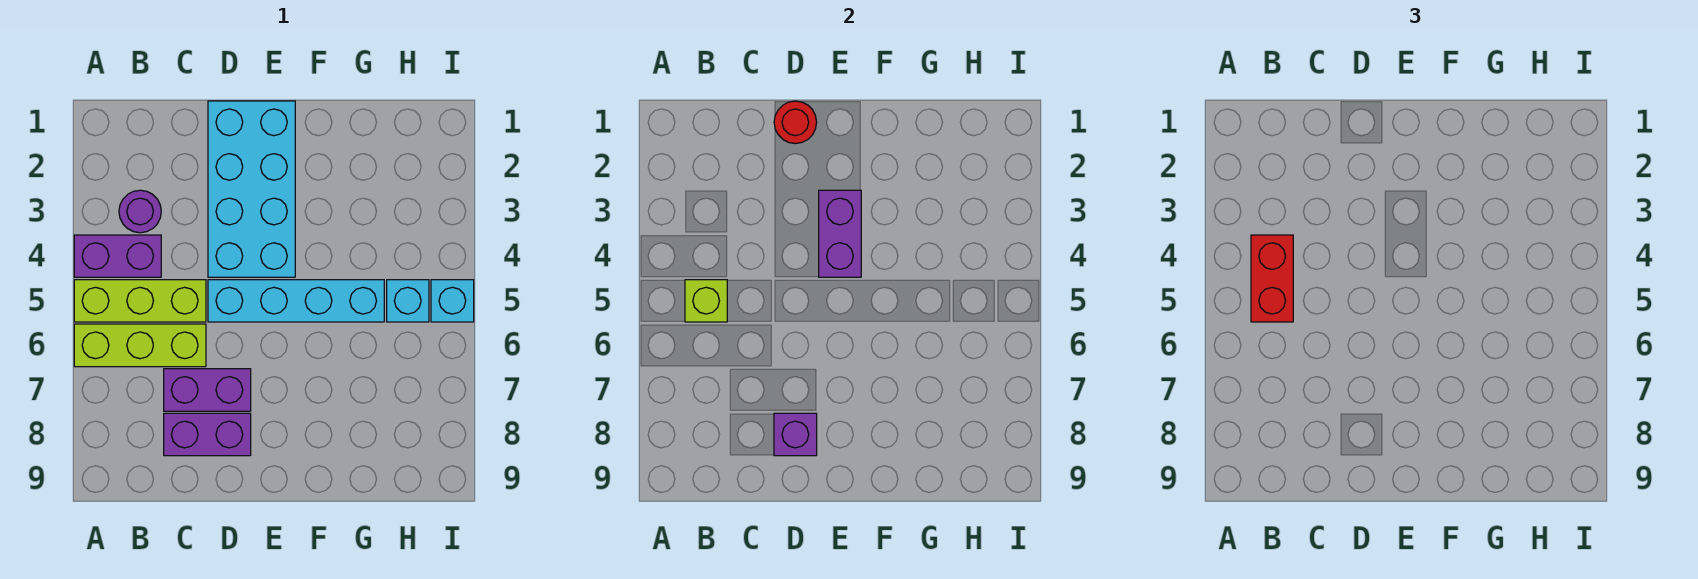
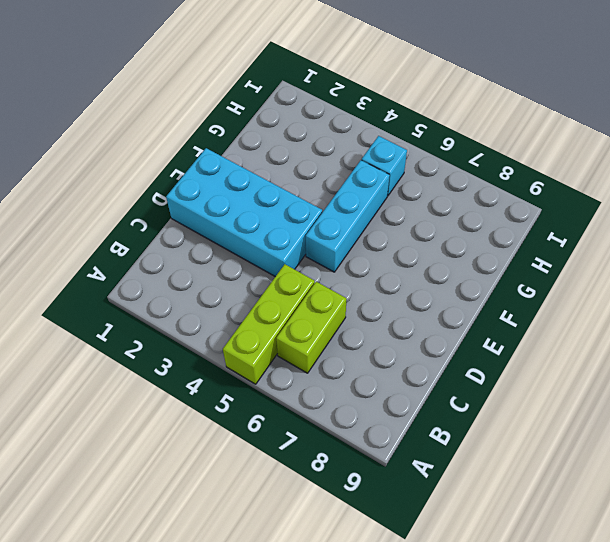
lime 1x2 brick [276,282,347,373] -> lime 1x3 brick [74,324,206,367]
cyan 1x3 brick [306,160,390,272] -> cyan 1x4 brick [208,280,384,322]
none -> purple 1x2 brick [74,235,161,277]
none -> purple 1x1 round brick [119,190,161,233]
none -> purple 1x2 brick [164,369,251,411]

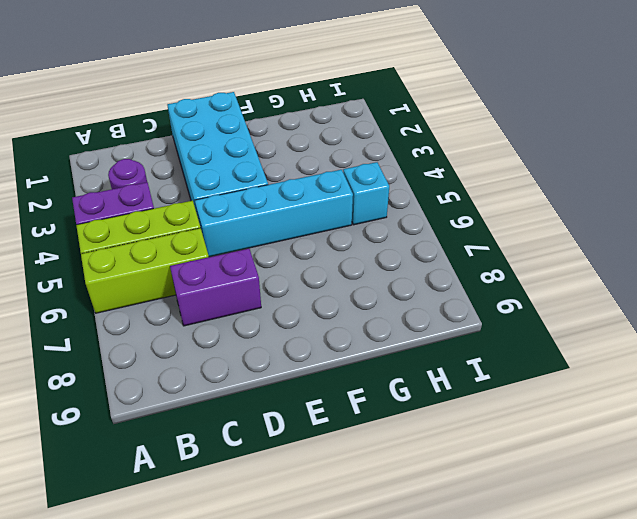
none -> purple 1x2 brick [164,413,251,456]
none -> cyan 1x1 brick [431,280,474,322]
none -> lime 1x1 brick [685,280,727,322]

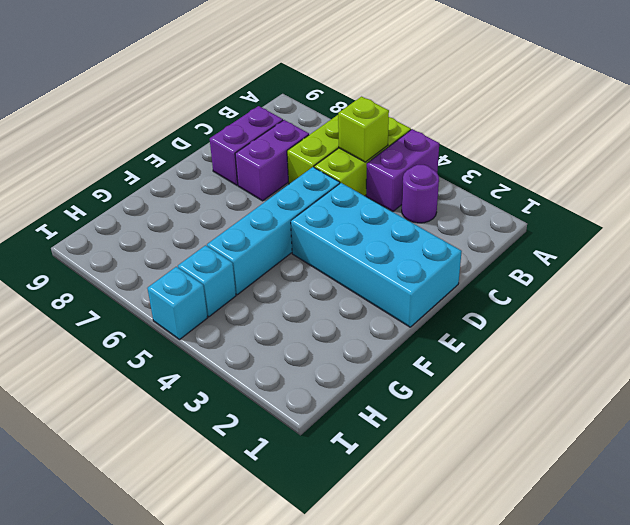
none -> red 1x1 round brick [774,101,817,144]
none -> purple 1x1 brick [774,413,817,456]
none -> purple 1x2 brick [819,190,861,277]

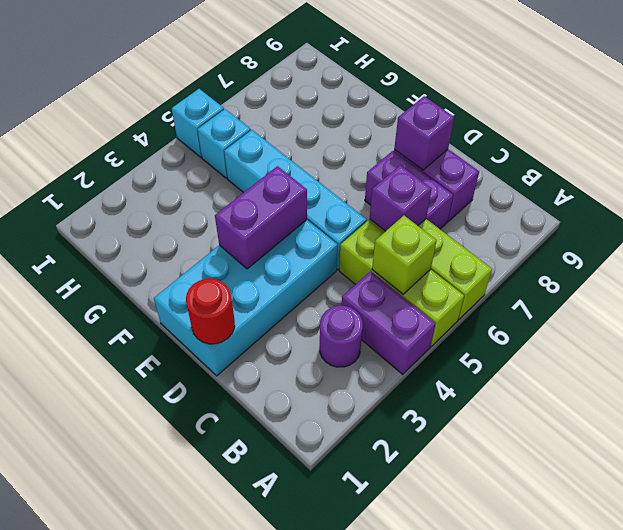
purple 1x1 brick [370,165,431,231] -> none
none -> red 1x2 brick [1251,235,1293,322]

